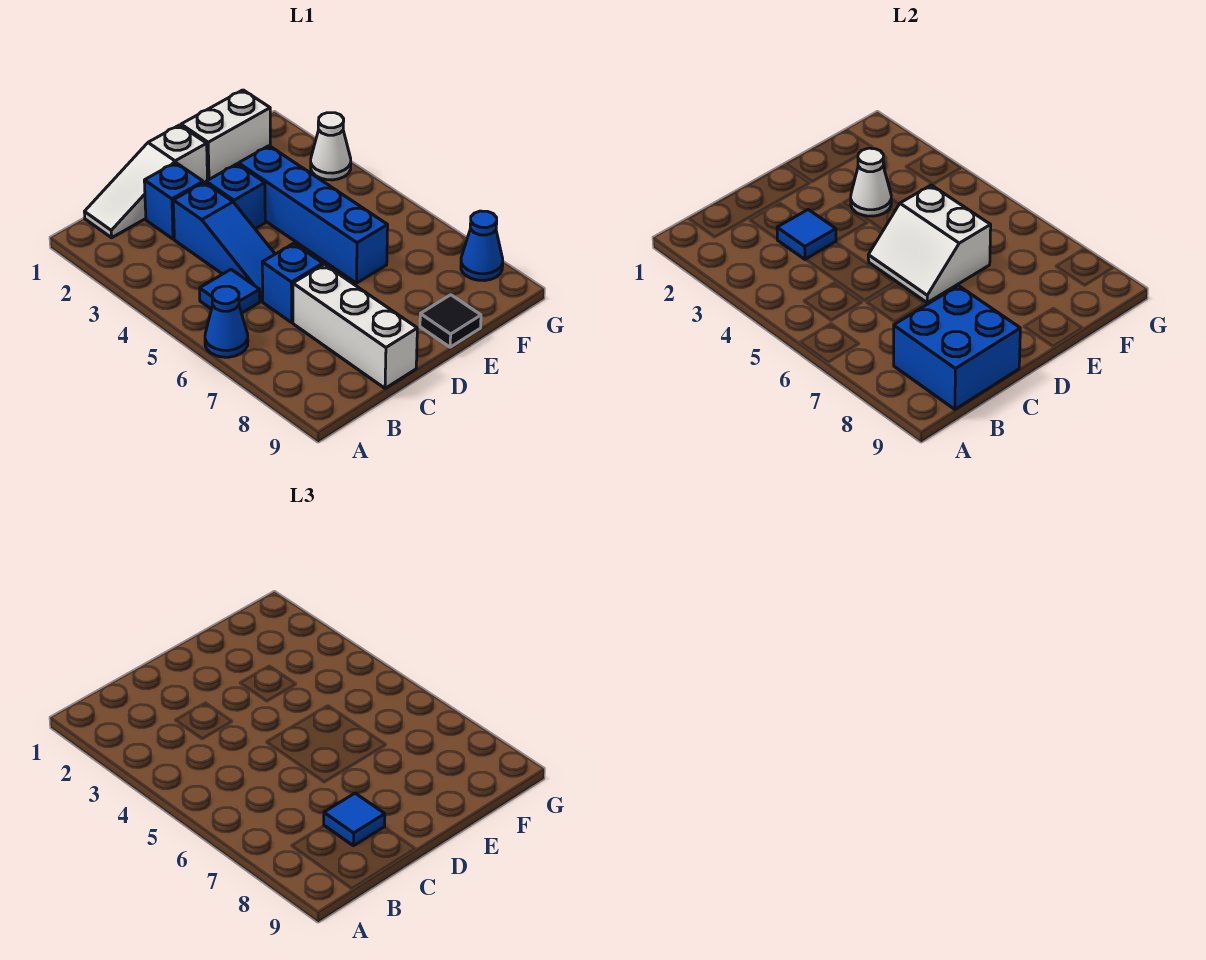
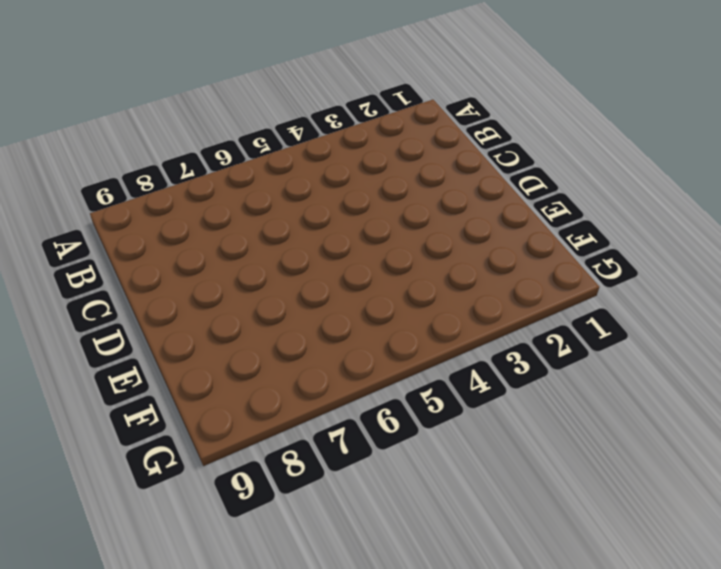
none -> blue 1x1 cone [205,286,248,357]
none -> white 1x3 slope [85,125,207,238]
none -> blue 1x1 tile [200,269,260,313]

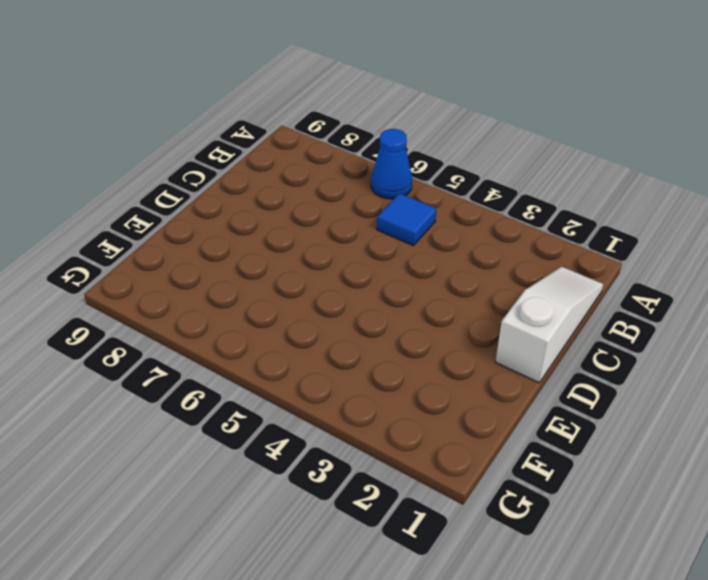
none -> blue 1x1 brick [144,163,203,239]
none -> blue 1x3 slope [173,182,275,301]
none -> blue 1x1 brick [262,243,323,322]

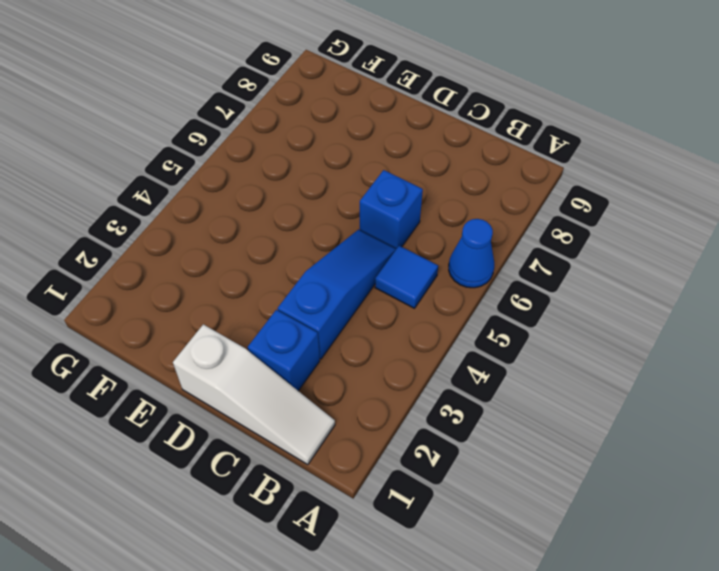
none -> white 1x3 brick [293,264,417,388]
none -> blue 1x1 brick [206,164,265,229]
none -> white 1x2 brick [181,90,270,180]

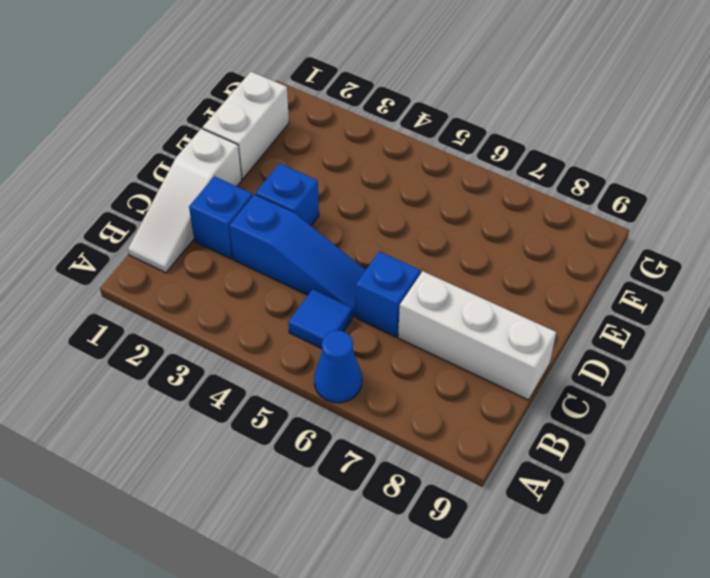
none -> blue 1x4 brick [239,146,388,283]
none -> black 1x1 tile [420,295,481,347]
none -> white 1x1 cone [311,113,351,180]

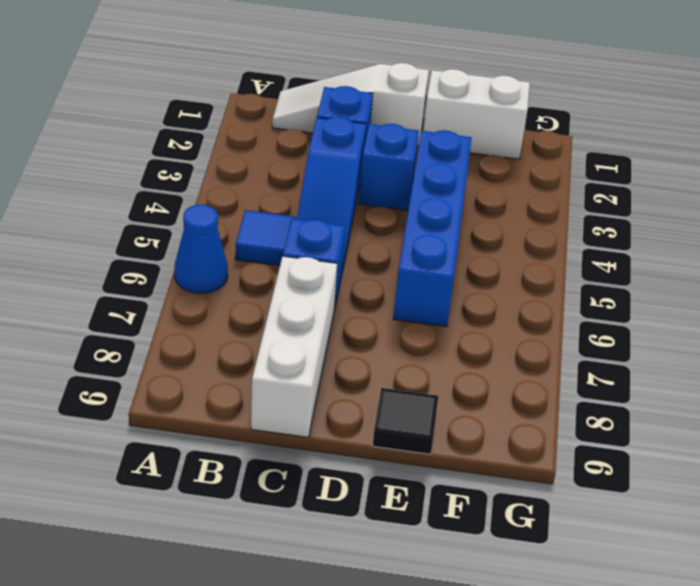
none -> white 1x1 cone [311,113,351,180]
none -> blue 1x1 cone [461,211,503,281]
none -> blue 2x2 brick [894,286,1020,409]

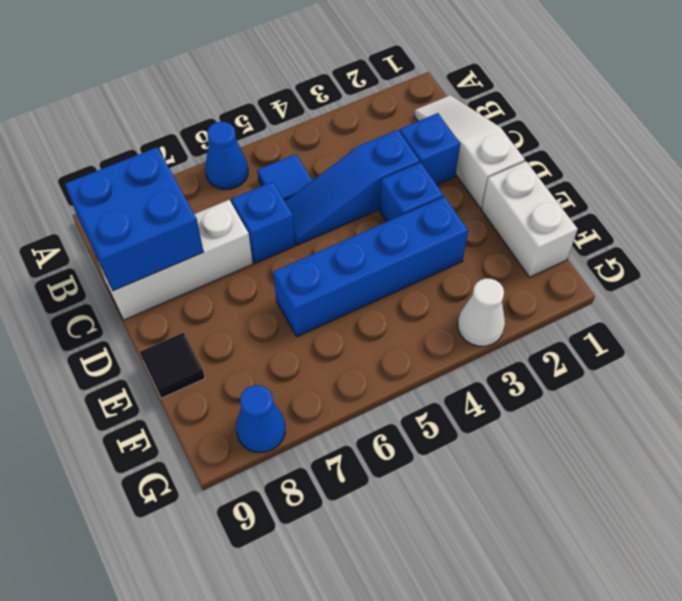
none -> blue 1x1 tile [777,210,836,260]
none -> white 2x2 slope [868,185,991,303]
none -> white 1x1 cone [851,148,891,216]

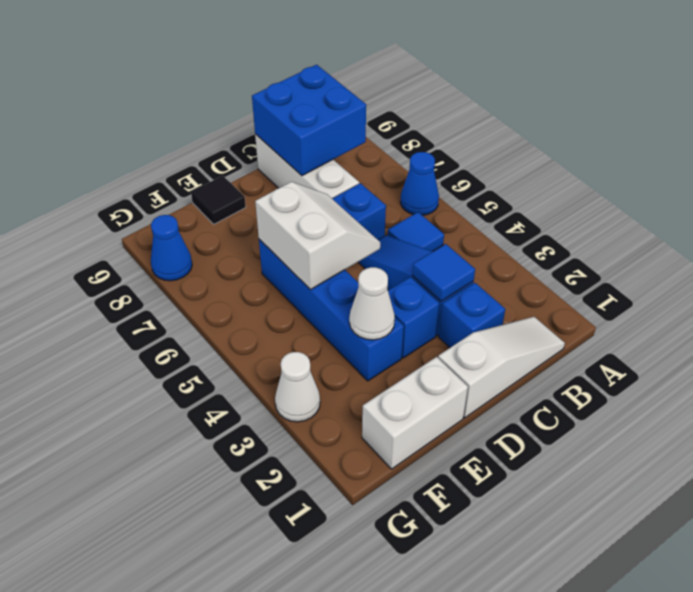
none -> blue 1x1 tile [324,793,385,846]

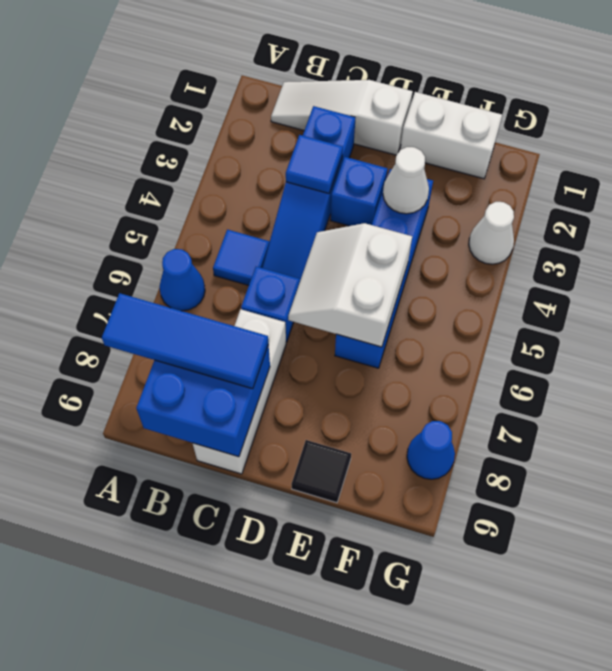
blue 1x3 tile [102,293,268,389] -> blue 1x1 tile [324,793,385,846]

